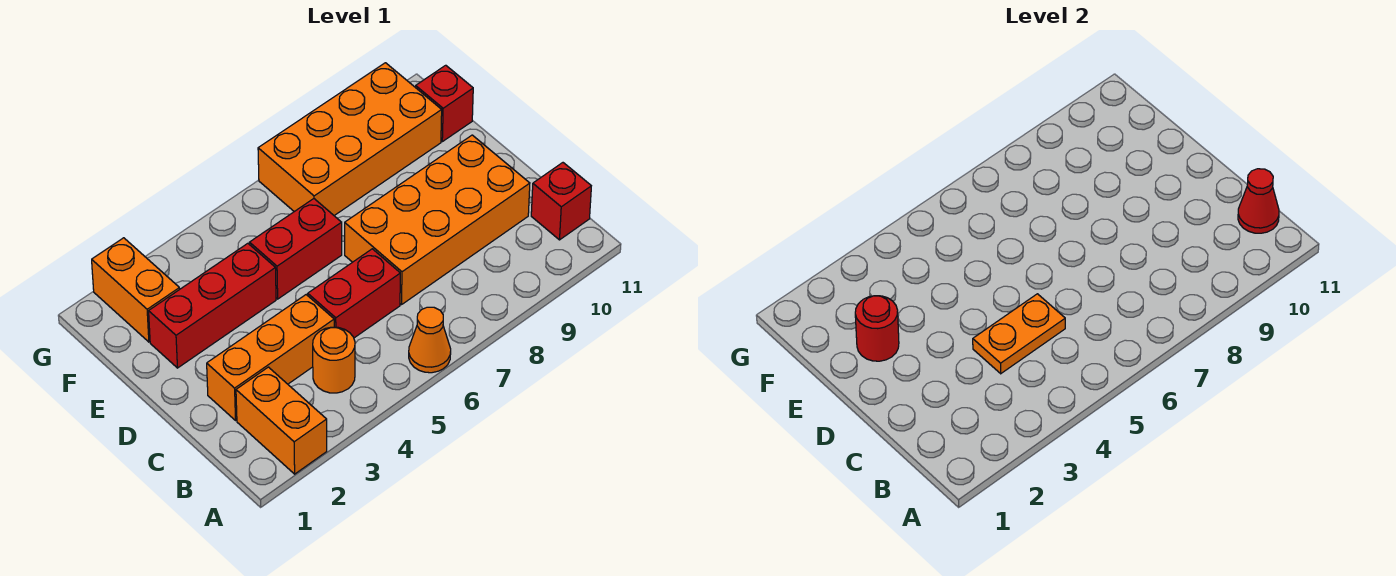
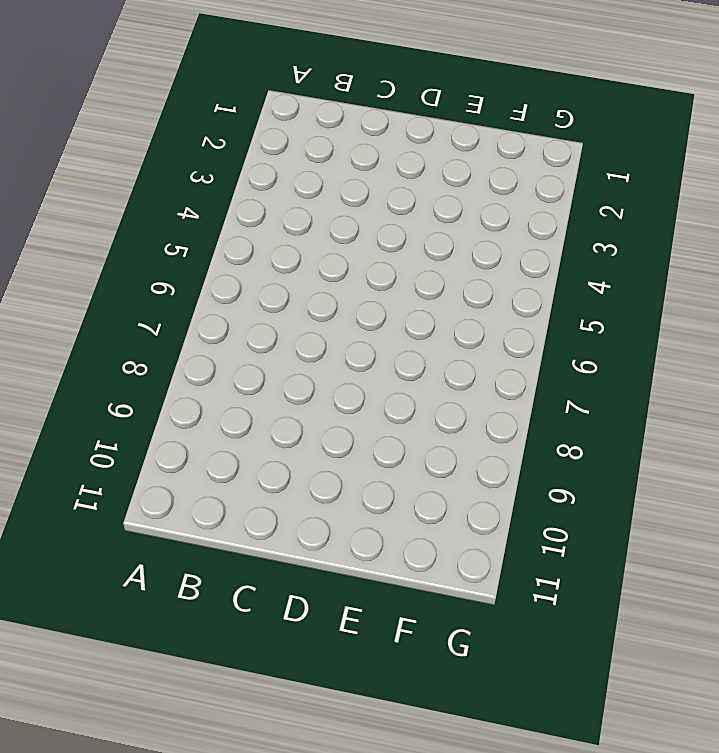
none -> orange 1x2 brick [236,367,327,474]
none -> orange 1x1 cone [409,307,451,373]
none -> orange 1x1 round brick [313,327,355,393]

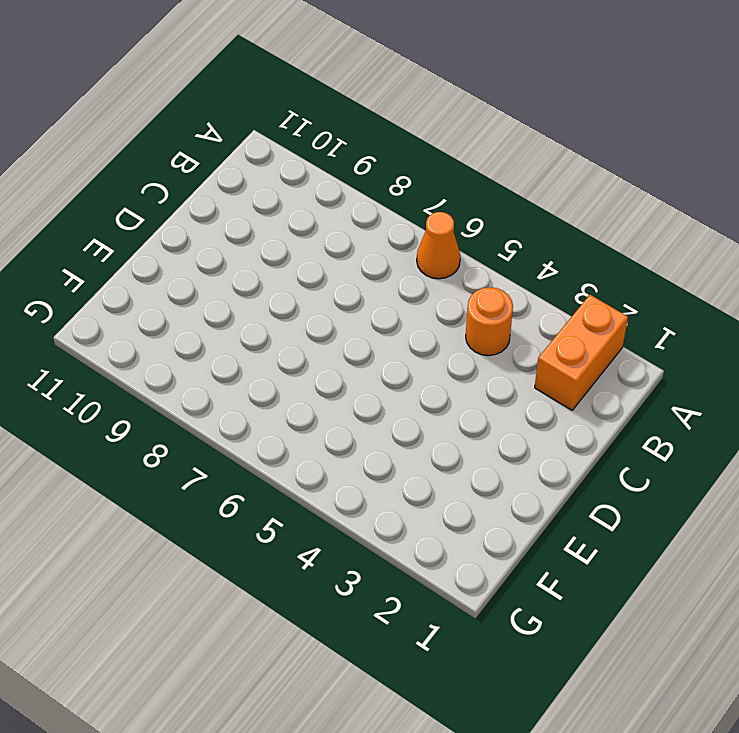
none -> red 1x1 brick [531,163,591,240]
none -> orange 1x3 brick [207,295,334,420]
none -> red 1x2 brick [308,249,400,338]

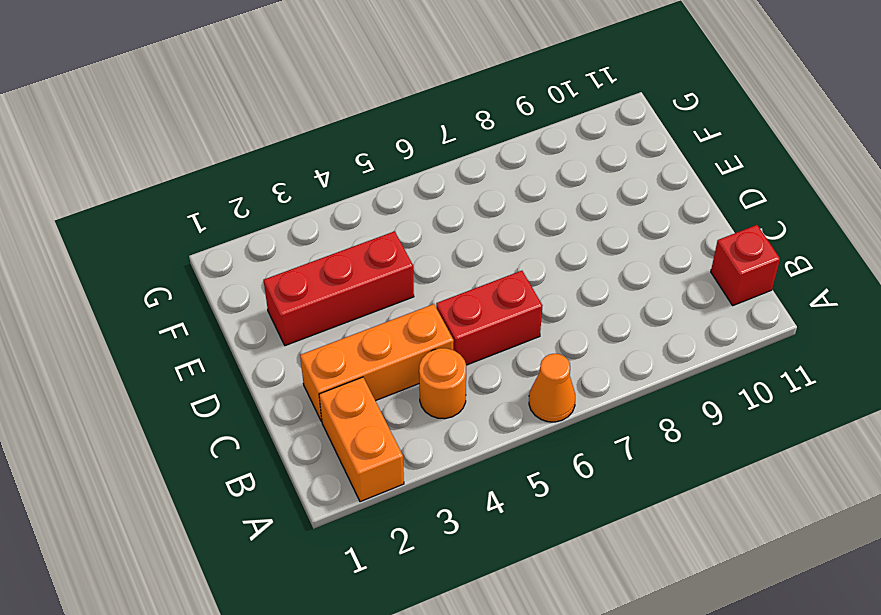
none -> orange 2x4 brick [345,135,530,305]
none -> red 1x2 brick [249,199,342,299]
none -> orange 1x2 brick [92,238,180,342]

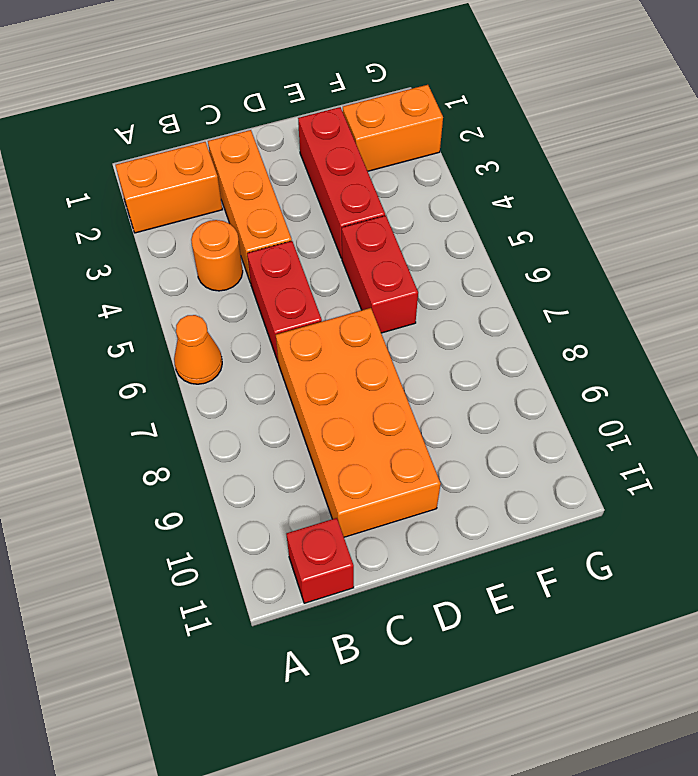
none -> orange 2x4 brick [258,63,442,216]
none -> red 1x1 brick [416,65,473,142]
none -> red 1x1 cone [1238,169,1279,233]

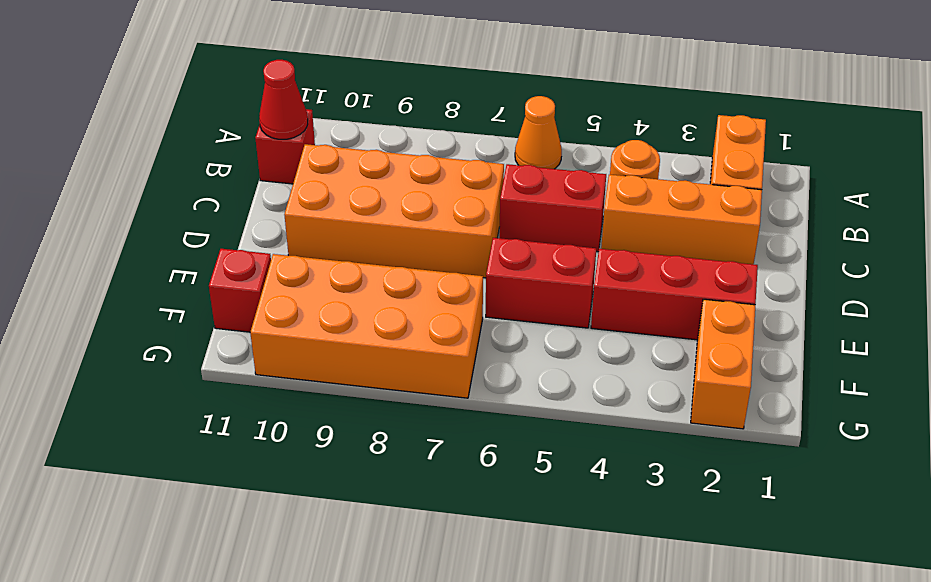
none -> orange 1x2 plate [973,294,1065,374]
none -> red 1x1 round brick [855,296,899,361]

